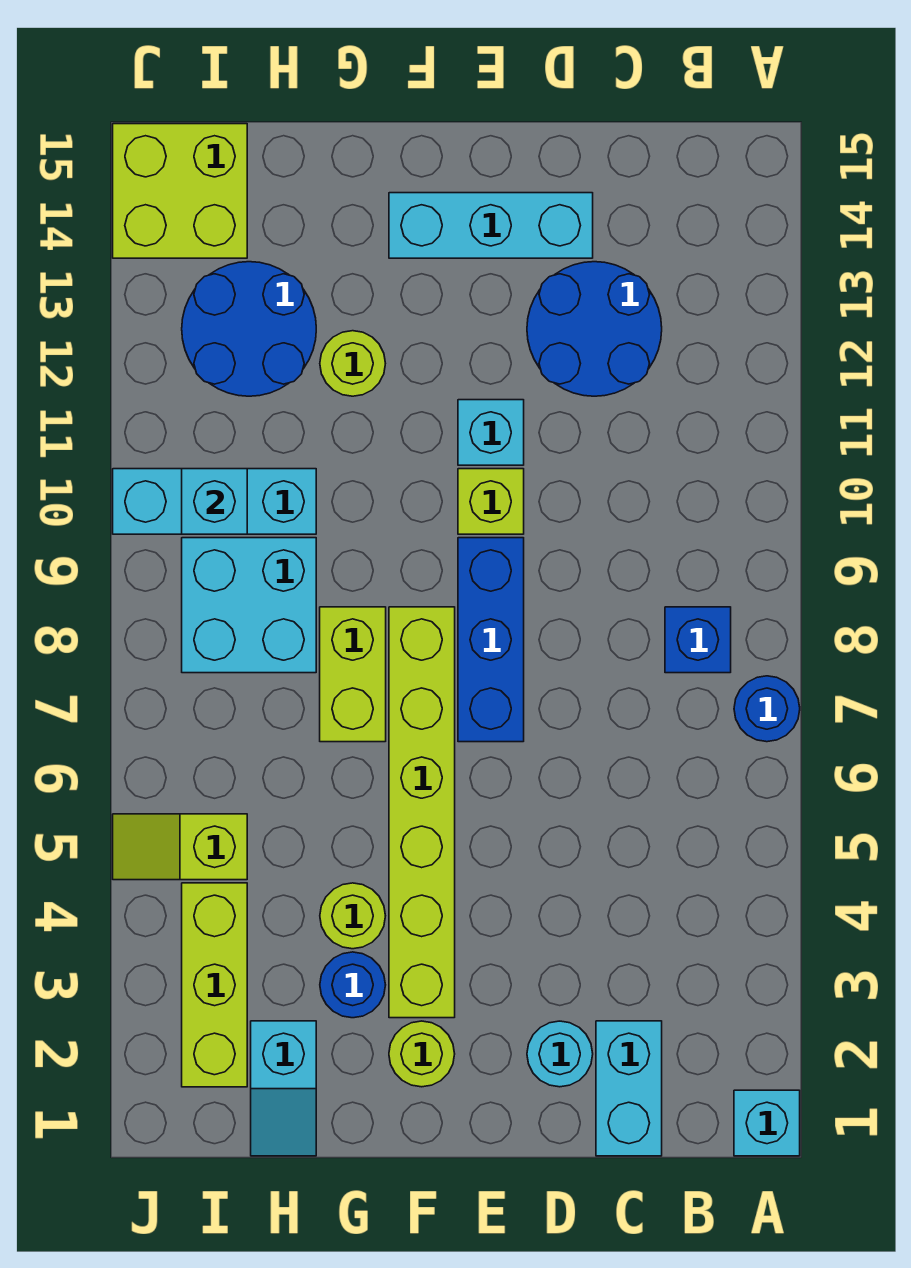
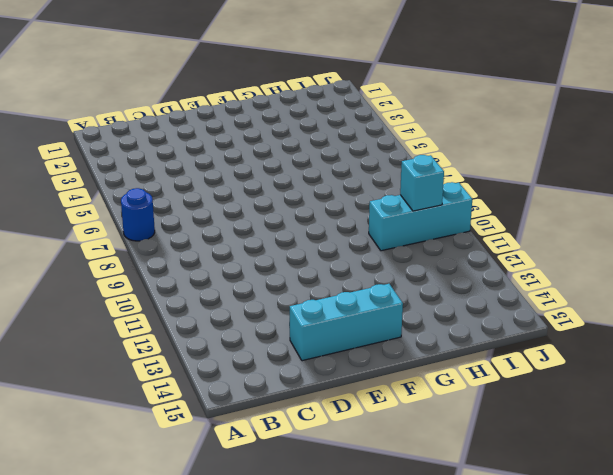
none -> cyan 1x1 brick [734,1090,800,1156]
none -> blue 1x1 brick [665,607,731,673]
none -> cyan 1x2 brick [596,1021,662,1156]

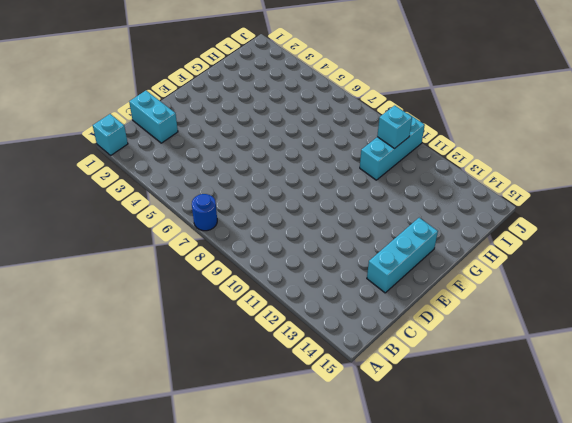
none -> blue 1x1 brick [665,607,731,673]
none -> blue 2x2 round brick [527,262,662,396]
none -> cyan 1x1 round brick [527,1021,593,1087]

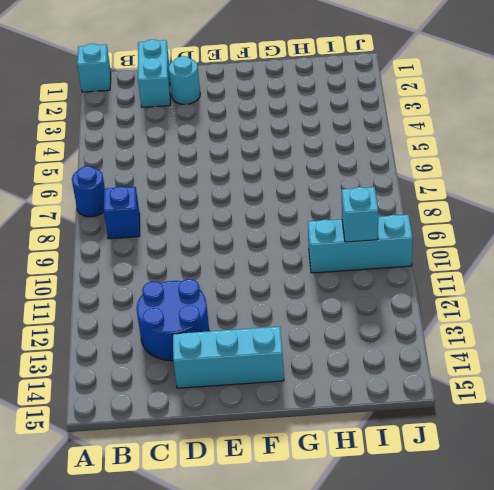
none -> blue 1x3 brick [458,538,524,742]
none -> lime 1x1 brick [458,469,524,534]
none -> cyan 1x1 brick [458,400,524,465]

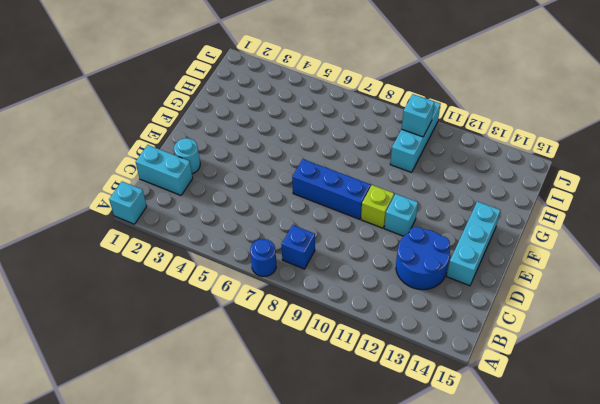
none -> lime 1x1 round brick [389,1021,455,1087]
none -> lime 1x6 brick [389,607,455,1018]
none -> blue 1x1 round brick [320,952,385,1018]

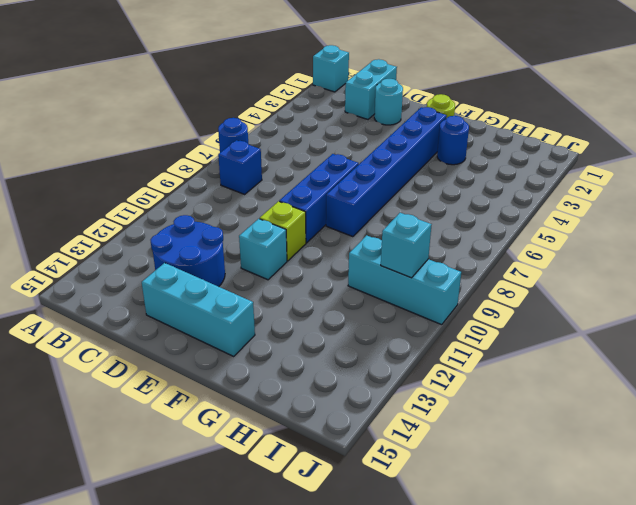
blue 1x6 brick [326,107,447,237] -> lime 1x6 brick [389,607,455,1018]
none -> lime 1x1 round brick [320,883,385,949]
none -> lime 1x2 brick [320,607,386,742]
none -> lime 1x1 round brick [320,331,385,396]

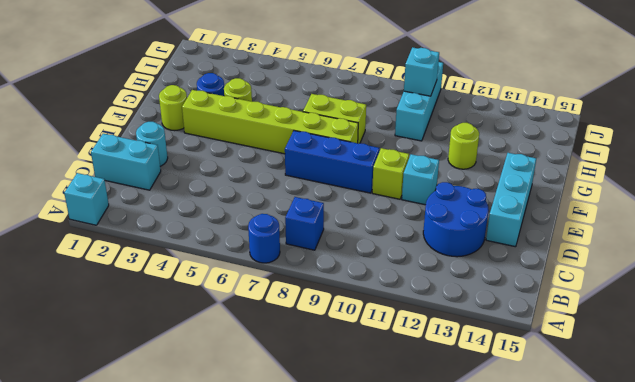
none -> cyan 1x2 slope [251,1021,316,1156]
none -> cyan 2x2 brick [182,538,316,673]
none -> blue 2x2 round brick [182,262,316,396]

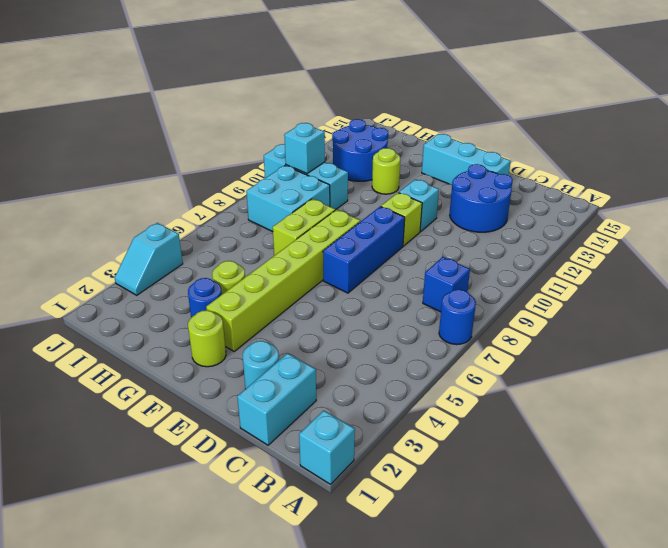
cyan 1x2 slope [115,223,183,295] -> cyan 1x2 slope moved to [251,1021,316,1156]
none -> lime 1x3 brick [182,883,247,1087]
none -> lime 1x2 slope [113,814,247,880]
none -> lime 2x2 brick [113,124,247,258]

